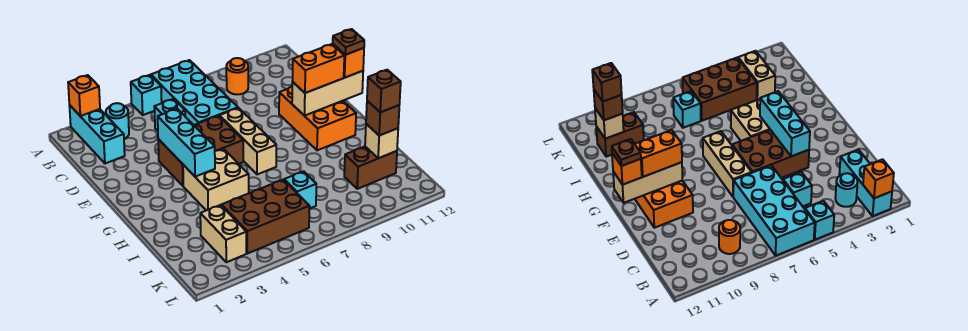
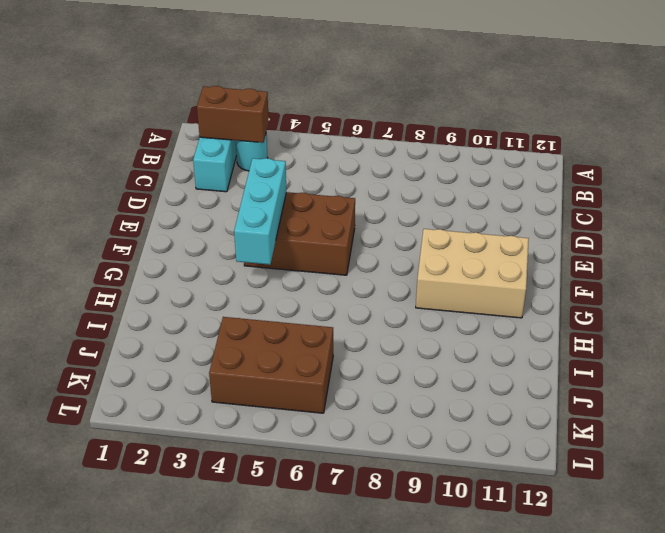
brown 1x2 brick [197,86,269,143] -> brown 1x2 brick moved to [344,147,397,189]
tan 2x3 brick [416,229,529,318] -> orange 2x3 brick [279,87,356,150]
none -> cyan 1x1 brick [131,75,162,115]
none -> cyan 2x4 brick [151,60,238,125]
none -> orange 1x1 round brick [226,58,248,94]

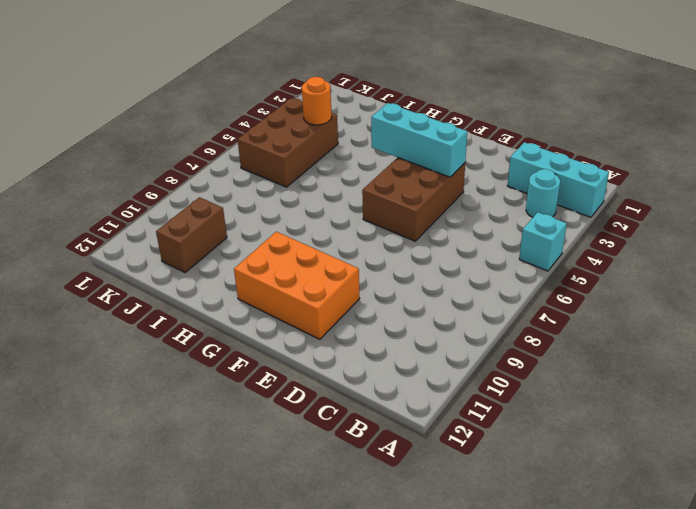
orange 1x1 round brick [302,77,332,125] -> orange 1x1 round brick moved to [226,58,248,94]
none -> cyan 2x4 brick [151,60,238,125]
none -> cyan 1x1 brick [154,99,185,131]
none -> tan 1x3 brick [220,108,276,174]

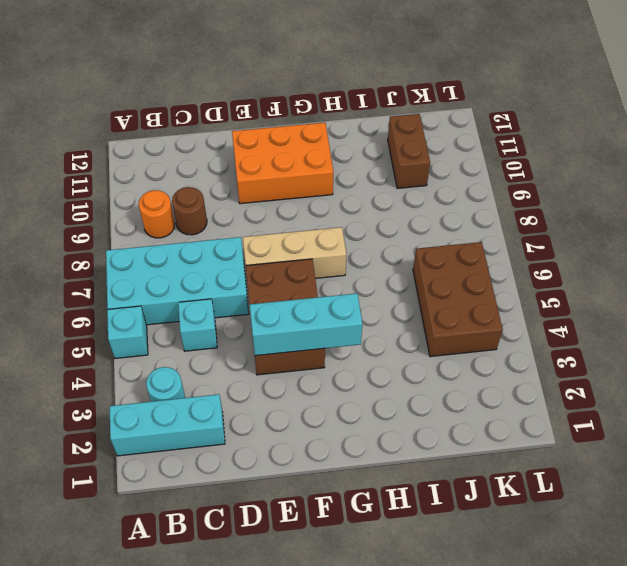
brown 1x1 round brick [172,187,207,235] -> none
none -> tan 2x2 brick [183,149,249,210]
none -> tan 1x2 brick [200,205,246,262]
none -> cyan 1x1 brick [284,171,316,209]

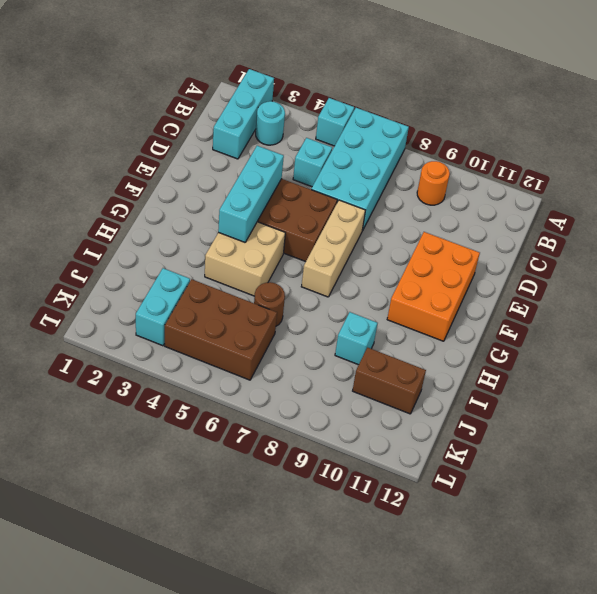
brown 1x1 round brick [254,282,285,326] -> none
cyan 1x1 brick [335,312,377,365] -> cyan 1x1 brick moved to [284,171,316,209]
cyan 1x2 brick [136,268,190,346] -> tan 1x2 brick [200,205,246,262]
none -> orange 1x1 brick [68,75,100,116]
none -> tan 1x3 brick [292,71,363,116]
none -> tan 1x1 brick [365,124,398,158]

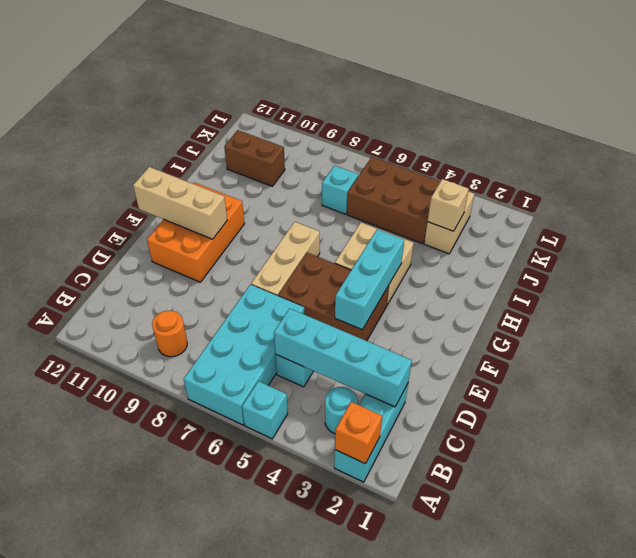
cyan 1x4 brick [274,308,412,407] -> none
tan 1x1 brick [428,179,469,231] -> tan 1x1 brick moved to [365,124,398,158]
none -> orange 1x2 brick [293,44,344,93]
none -> orange 1x1 brick [333,44,364,77]
none -> brown 1x1 brick [366,101,399,135]

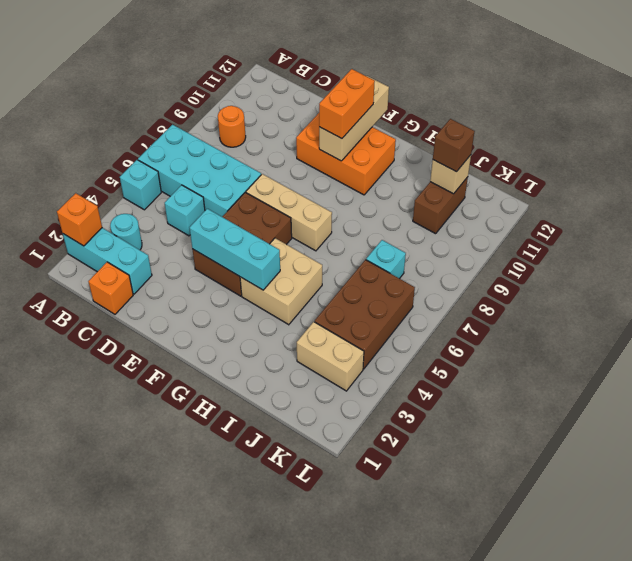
orange 1x1 brick [88,262,133,314] -> orange 1x1 brick moved to [333,44,364,77]
none -> brown 1x1 plate [333,29,364,55]
none -> brown 1x1 brick [367,70,401,112]

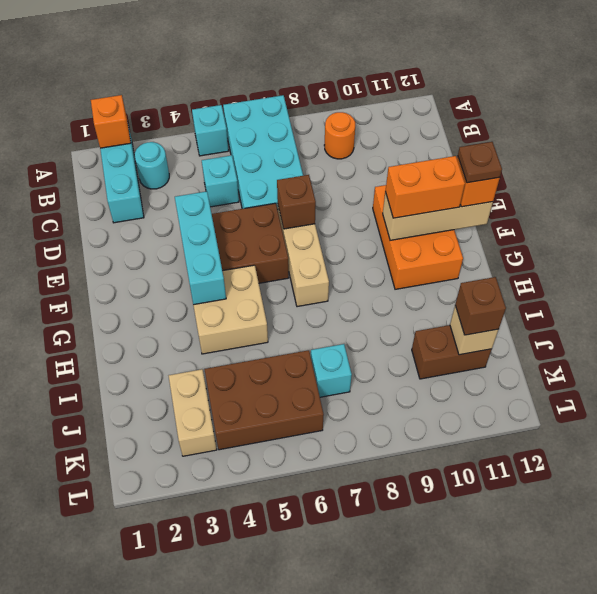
brown 1x1 brick [277,175,316,229] -> brown 1x1 brick moved to [367,70,401,112]

